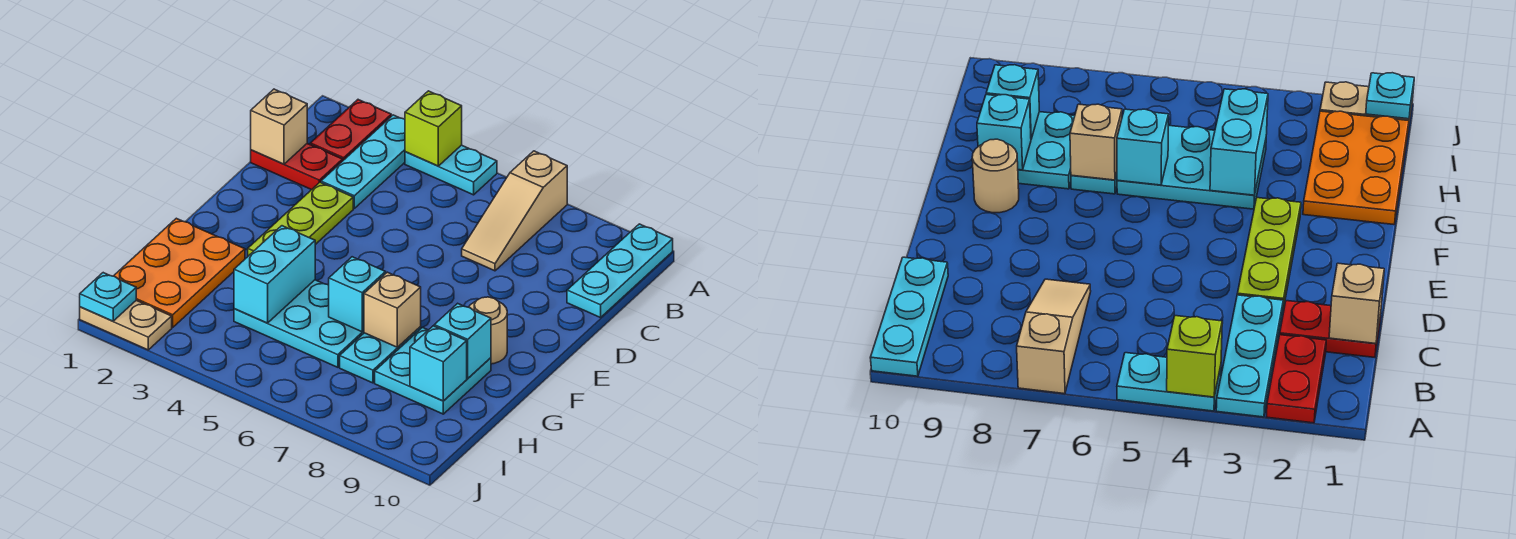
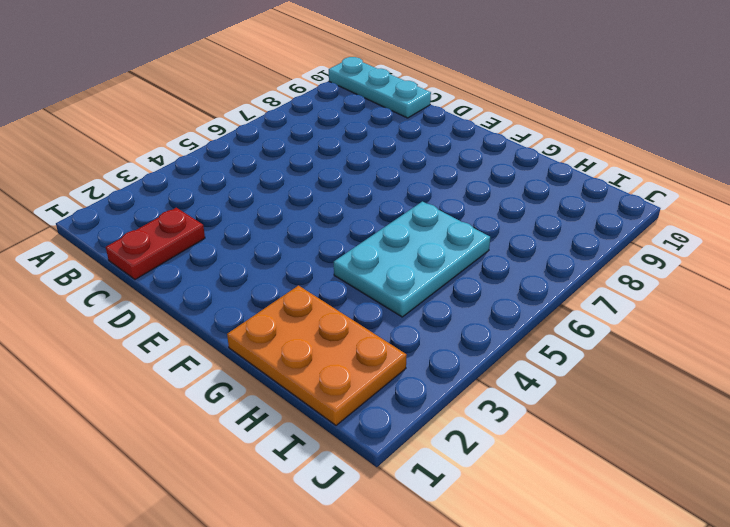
none -> red 1x2 plate [310,100,391,160]
none -> cyan 1x3 plate [321,115,405,208]
none -> cyan 1x2 plate [405,145,497,195]

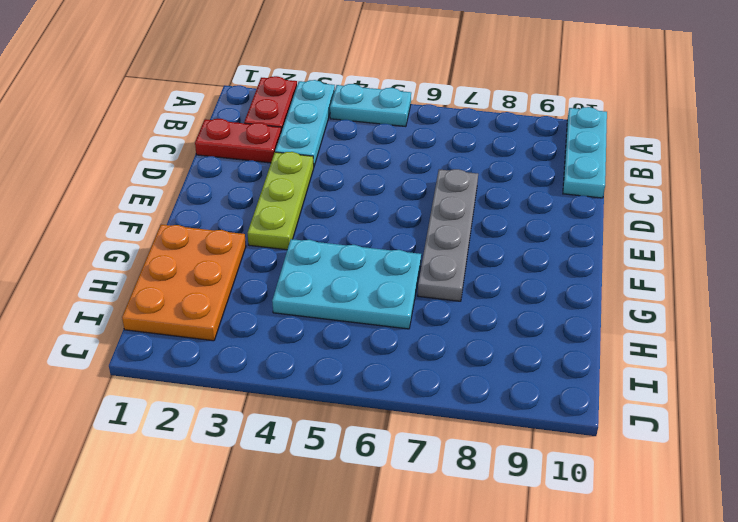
grey 1x4 plate [418,169,478,301] -> cyan 1x2 plate [340,327,421,383]
none -> tan 1x3 slope [462,151,567,271]
none -> tan 1x1 round brick [469,297,507,364]
none -> cyan 2x2 plate [375,327,491,414]

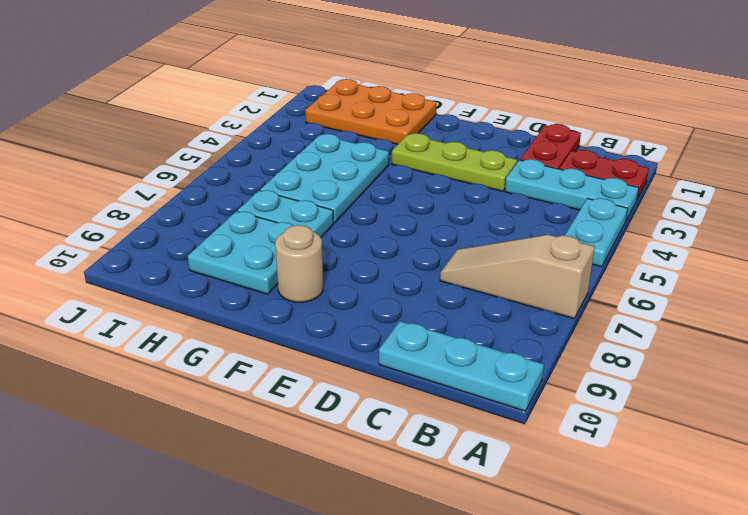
none -> tan 1x2 plate [80,300,172,350]
none -> lime 1x1 brick [405,91,462,166]
none -> tan 1x1 brick [251,89,307,164]

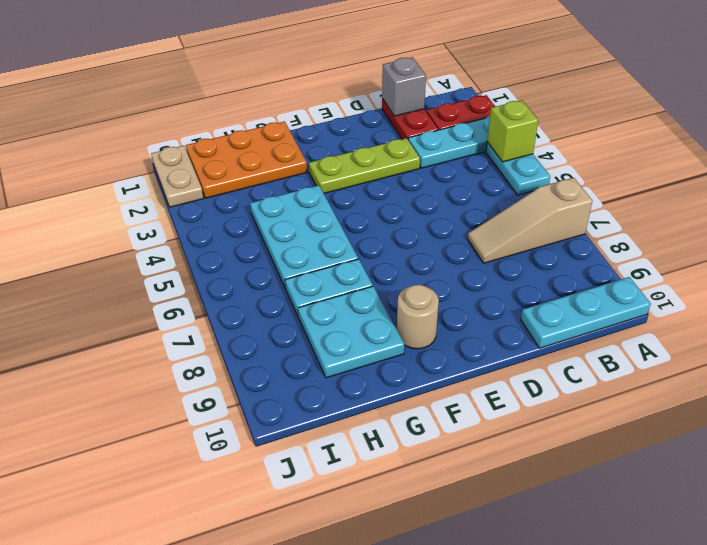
grey 1x1 brick [382,57,426,116] -> tan 1x1 brick [251,89,307,164]
none -> cyan 1x2 brick [234,226,315,323]
none -> cyan 1x1 brick [329,257,386,332]
none -> tan 1x1 brick [364,272,421,347]

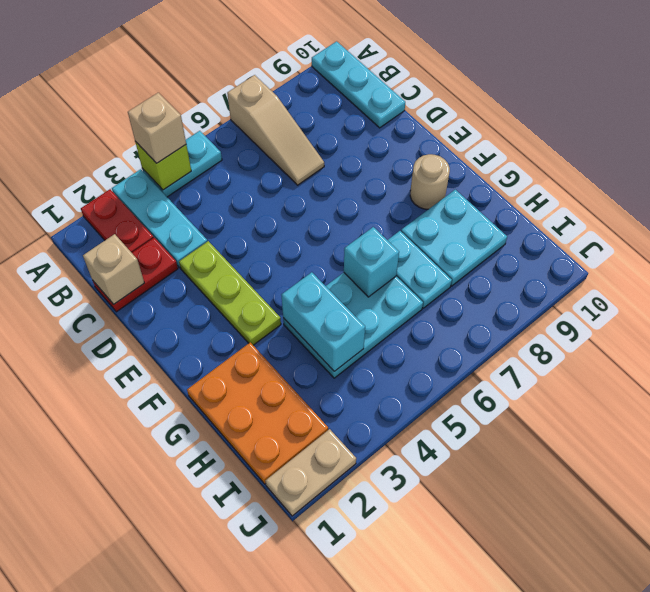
tan 1x1 brick [128,93,186,163] -> tan 1x1 brick moved to [364,272,421,347]
none -> cyan 1x1 brick [434,303,491,378]
none -> cyan 1x1 brick [410,326,467,401]
none -> cyan 1x1 plate [80,273,136,321]

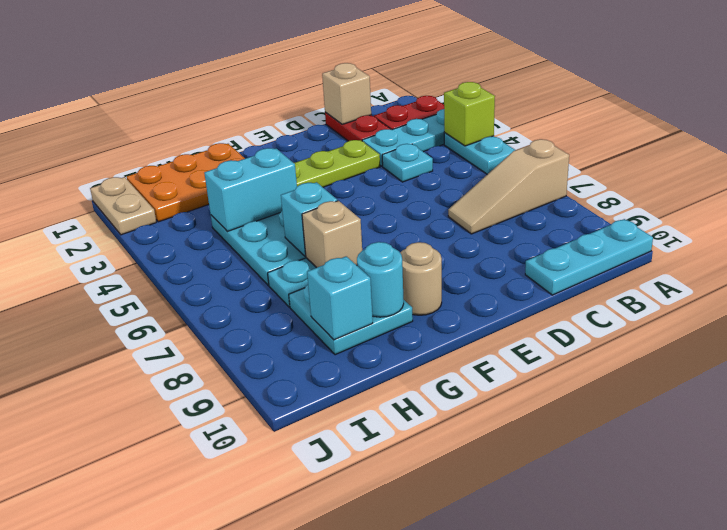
cyan 1x1 plate [382,144,433,182] -> cyan 1x1 plate moved to [80,273,136,321]
cyan 1x1 round brick [357,242,404,317] -> cyan 1x1 brick [434,303,491,378]

